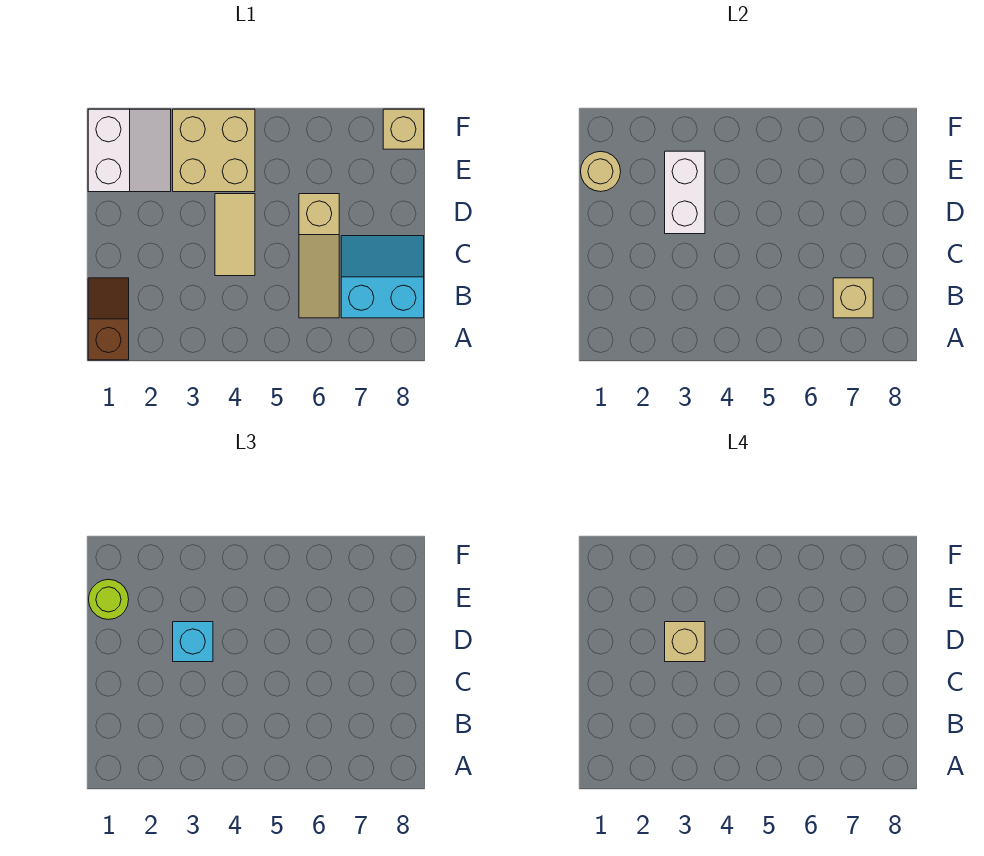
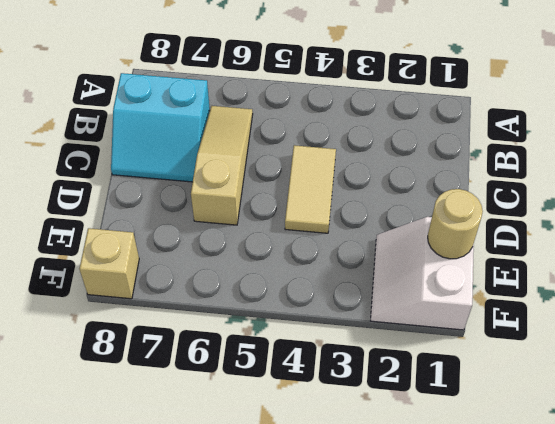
none -> brown 1x2 slope [88,278,129,360]
none -> tan 2x2 brick [173,109,255,192]
none -> tan 1x1 brick [833,278,873,318]

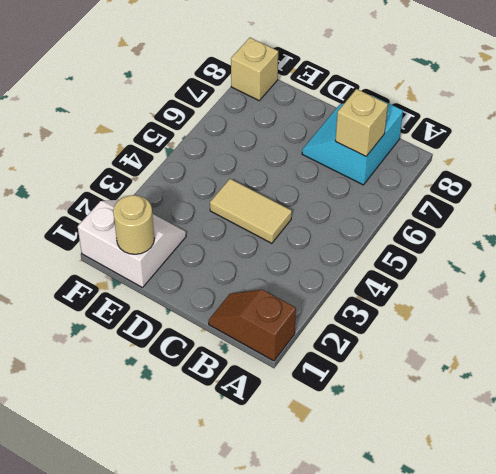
none -> tan 1x3 slope [299,194,339,318]
none -> tan 2x2 brick [173,109,255,192]
none -> white 1x2 brick [665,151,705,234]

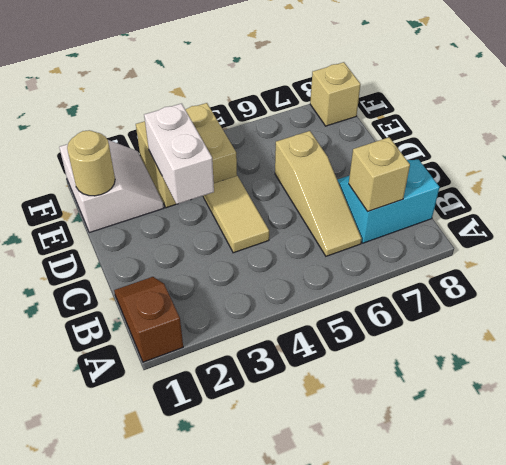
none -> cyan 1x1 brick [173,622,213,662]
none -> lime 1x1 round brick [89,579,129,620]
none -> tan 1x1 brick [665,622,705,662]

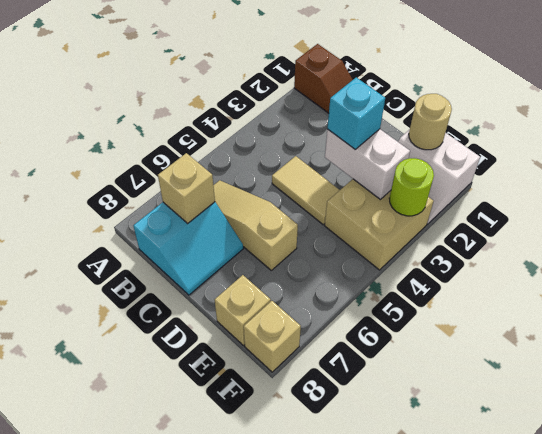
tan 1x1 brick [215,275,271,346] -> tan 1x1 brick moved to [665,622,705,662]
lime 1x1 round brick [389,158,434,216] -> lime 1x1 round brick moved to [89,579,129,620]

